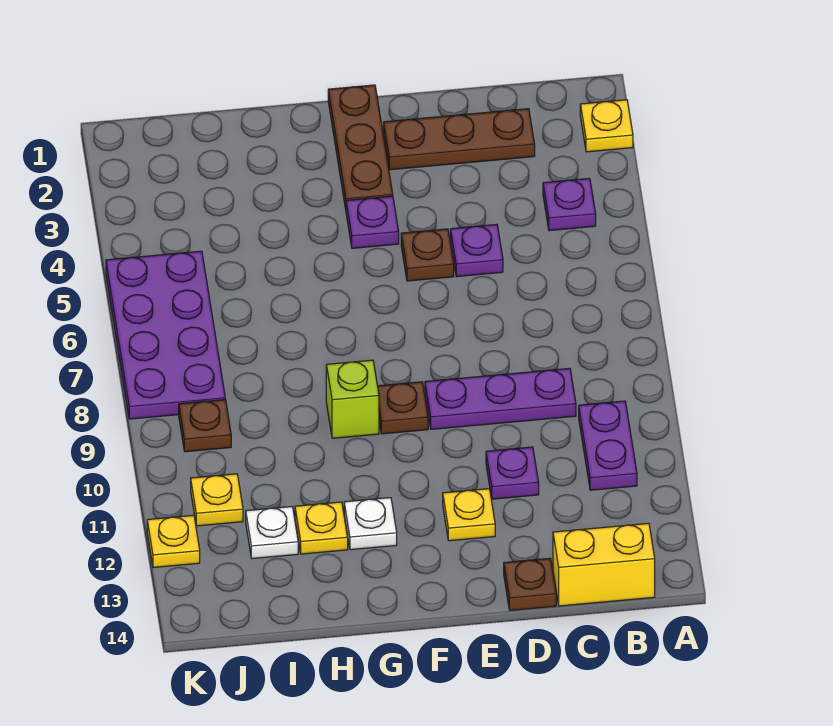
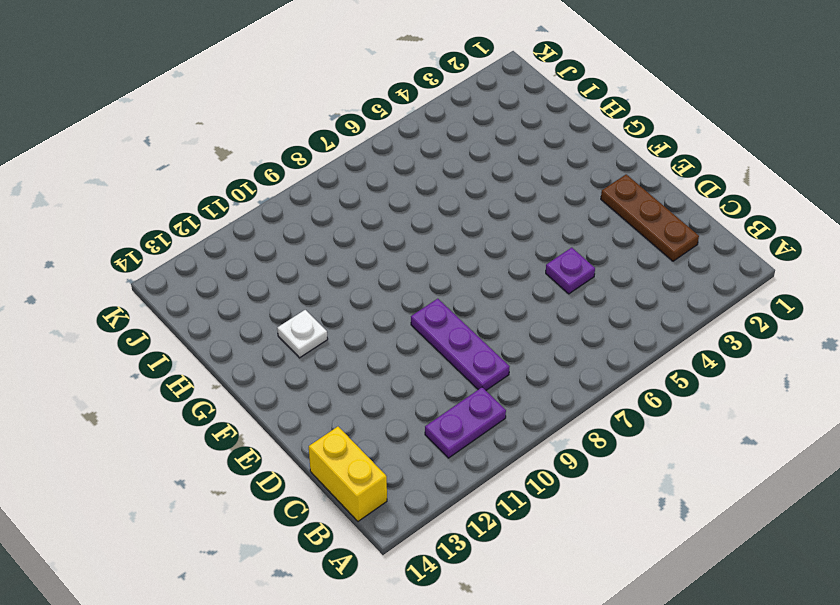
none -> yellow 1x1 plate [580,100,633,152]
none -> purple 1x1 plate [543,178,596,231]
none -> purple 1x1 plate [486,447,539,499]

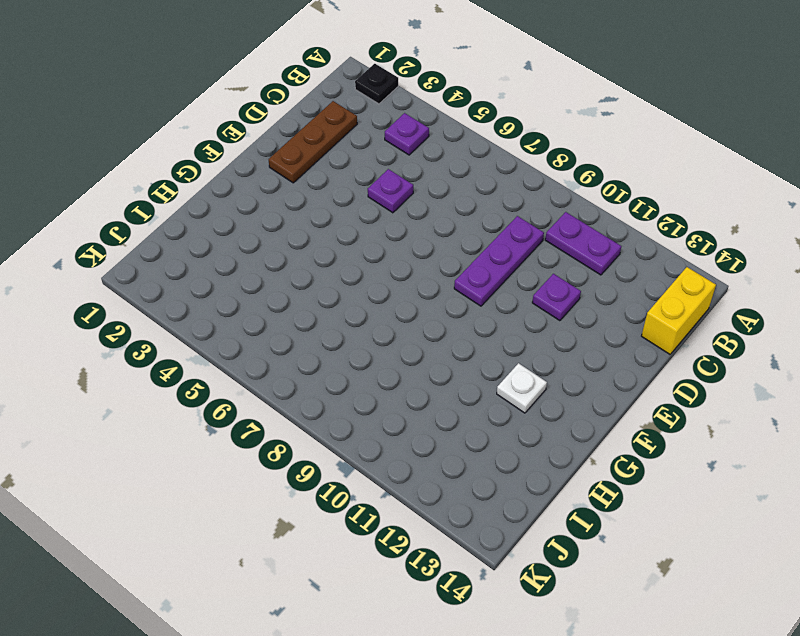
black 1x1 plate [355,64,398,104] -> yellow 1x1 plate [580,100,633,152]
none -> brown 1x1 plate [504,558,556,610]
none -> brown 1x1 plate [401,229,454,281]
none -> yellow 1x1 plate [443,489,495,541]

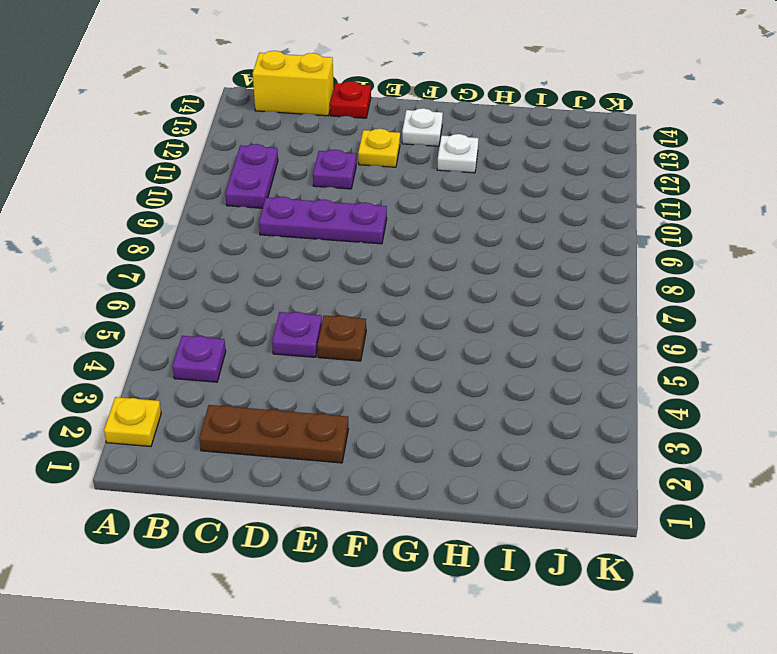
red 1x1 plate [330,81,371,118] -> brown 1x1 plate [504,558,556,610]
white 1x1 plate [402,108,443,146] -> white 1x1 plate moved to [246,507,298,559]
none -> brown 1x3 plate [328,85,393,209]
none -> purple 1x1 plate [346,196,399,248]
none -> brown 1x1 plate [378,382,428,434]

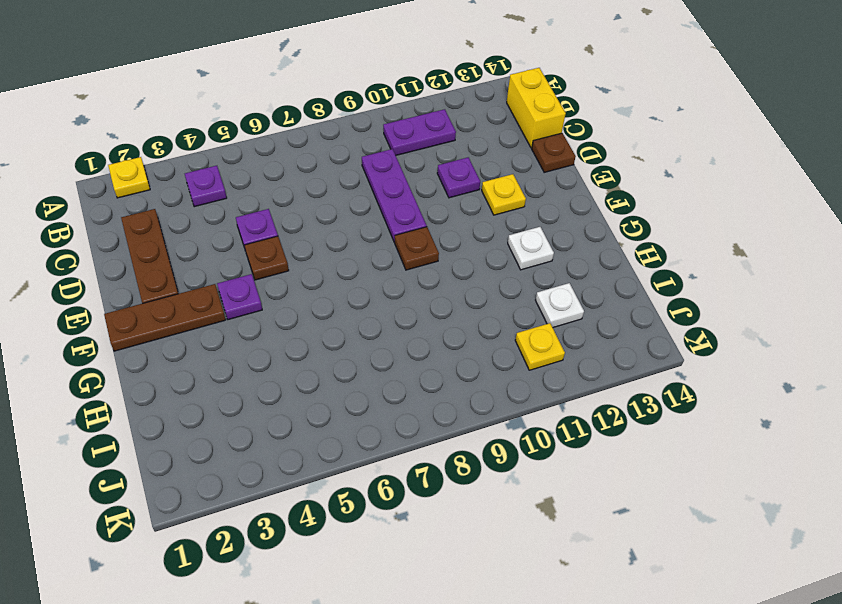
none -> lime 1x1 brick [326,360,379,438]
none -> yellow 1x1 plate [295,502,348,554]
none -> purple 2x4 plate [106,251,225,419]

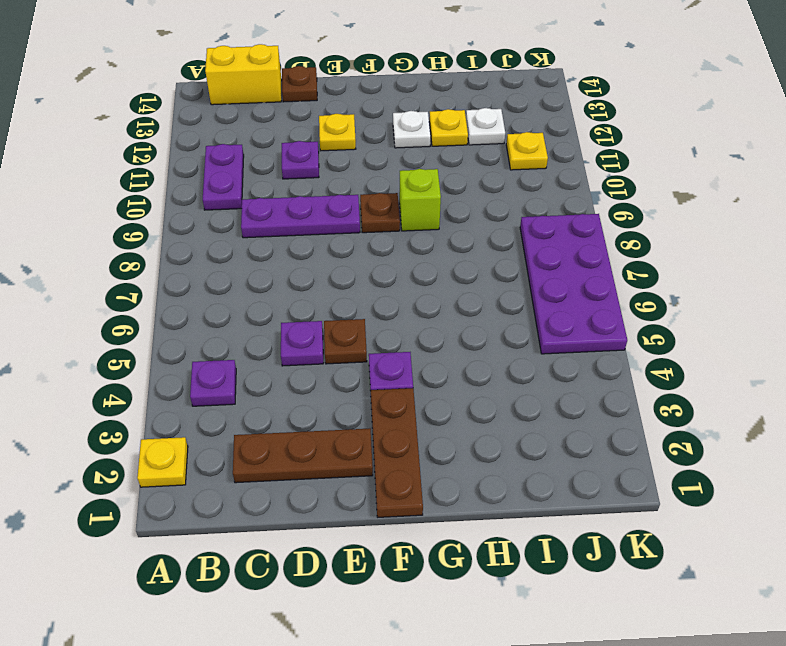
none -> brown 1x1 plate [179,400,231,452]
none -> yellow 1x1 plate [147,515,200,568]

